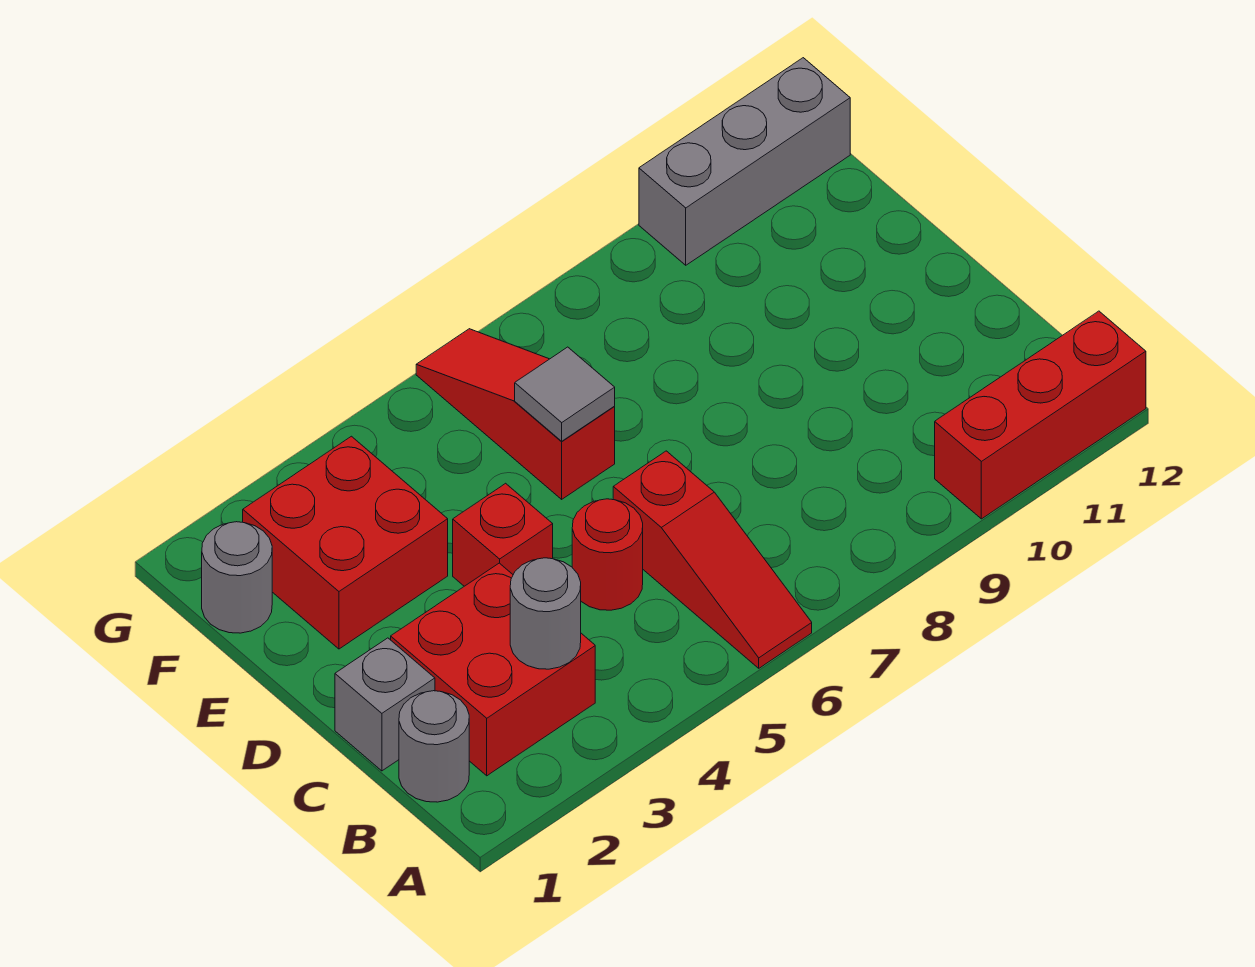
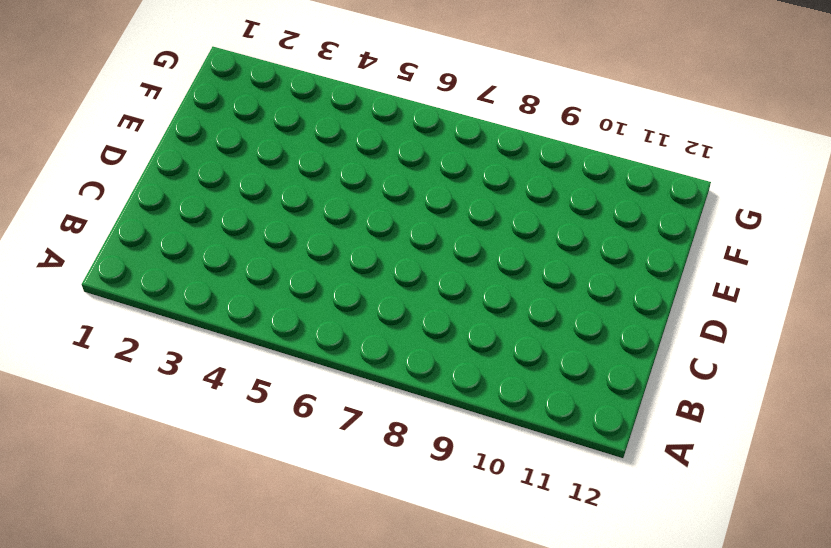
none -> red 1x3 slope [613,451,812,668]
none -> red 1x3 brick [935,311,1146,519]
none -> grey 1x1 round brick [399,691,469,802]

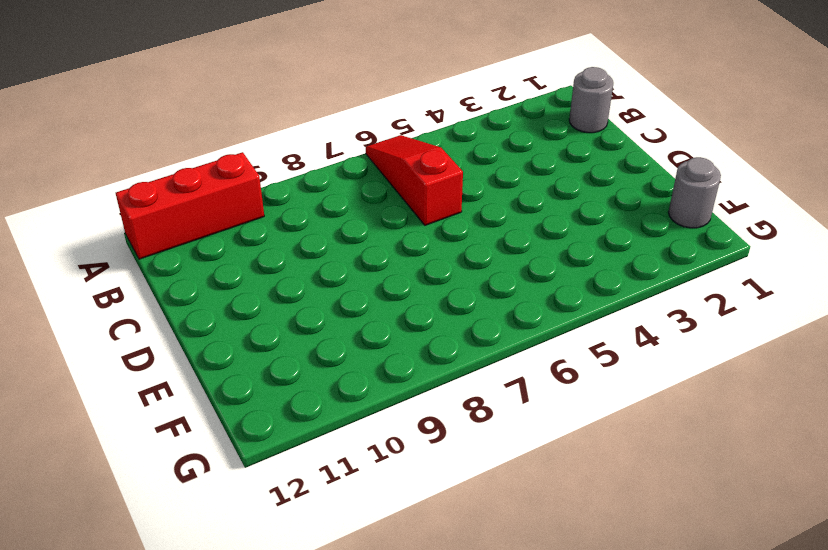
none -> red 2x2 brick [391,563,595,776]
none -> grey 1x1 brick [335,638,435,771]
none -> red 1x1 round brick [572,499,643,610]

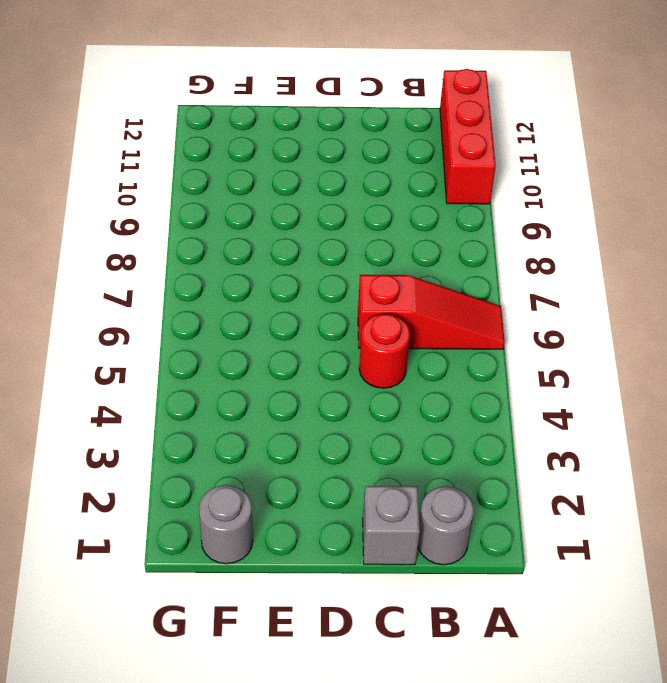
none -> red 2x2 brick [391,563,595,776]
none -> red 1x1 brick [453,483,553,586]
none -> red 2x2 brick [243,436,448,649]

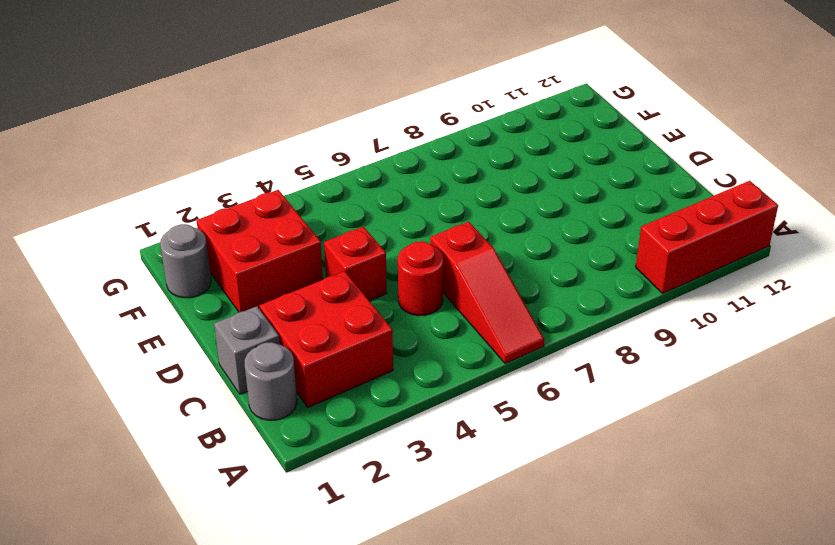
none -> red 1x3 slope [416,329,615,499]
none -> grey 1x3 brick [639,58,850,265]
none -> grey 1x1 round brick [510,558,581,669]

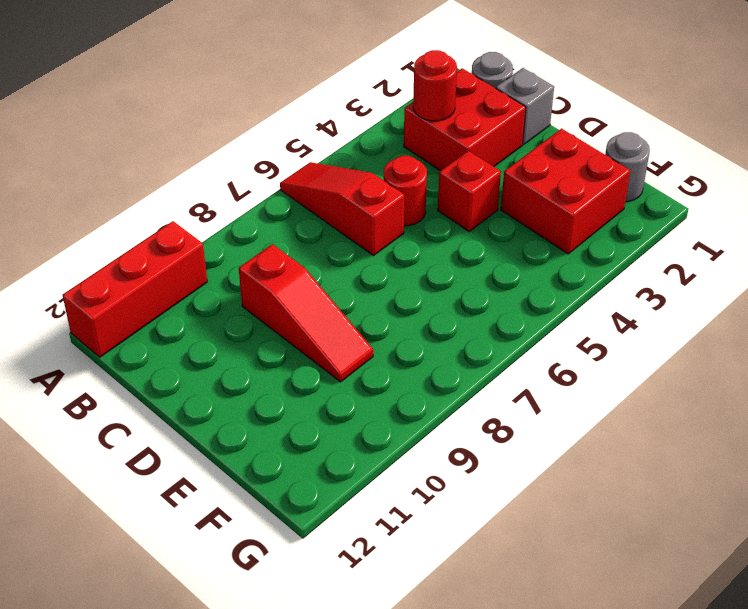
red 1x1 round brick [413,50,457,121] -> grey 1x1 round brick [510,558,581,669]
red 1x3 slope [239,244,373,382] -> red 1x3 slope moved to [416,329,615,499]
none -> grey 1x3 brick [639,58,850,265]
none -> grey 1x1 tile [515,347,615,441]

